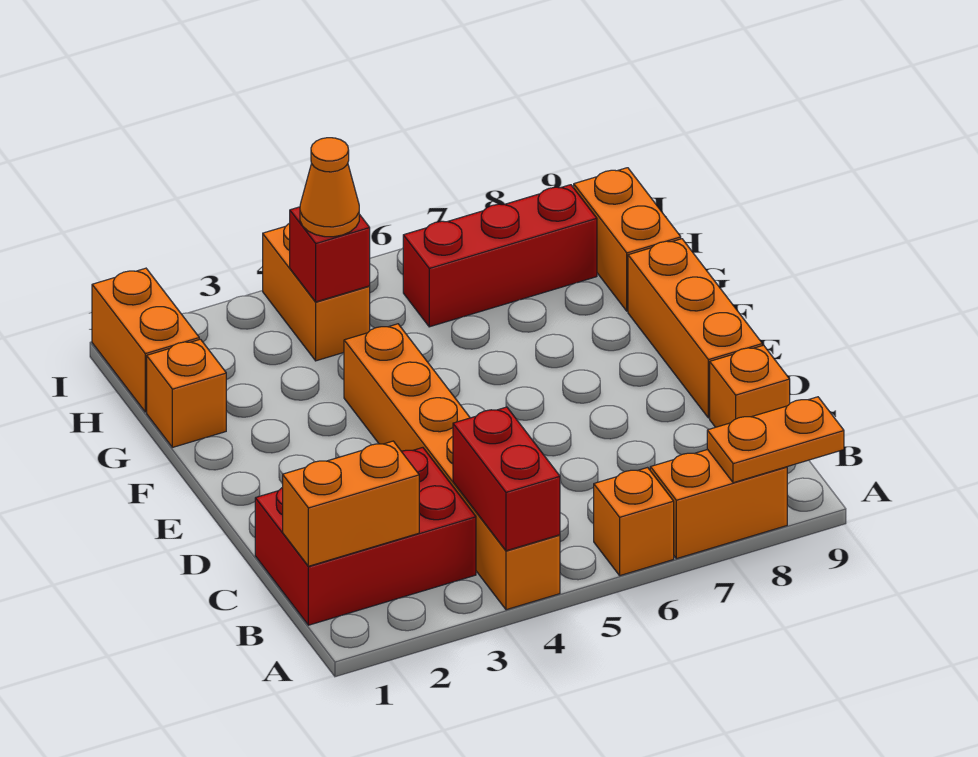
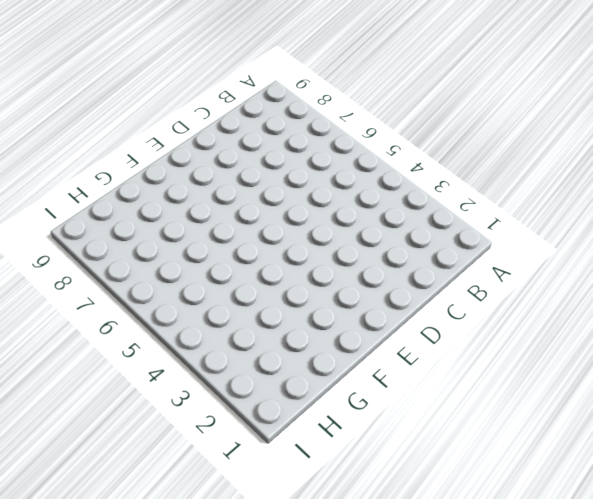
none -> orange 1x6 brick [344,324,560,610]
none -> orange 1x1 brick [594,468,674,576]
none -> orange 1x2 brick [650,449,787,559]

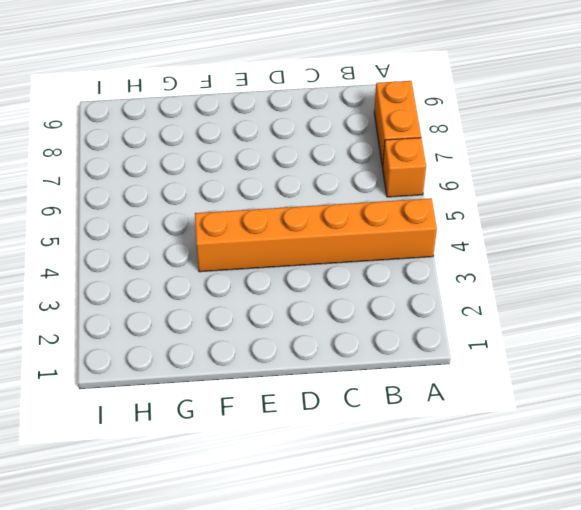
none -> red 2x3 brick [255,448,476,625]
none -> orange 1x1 brick [710,345,790,427]
none -> orange 1x3 brick [628,239,762,418]

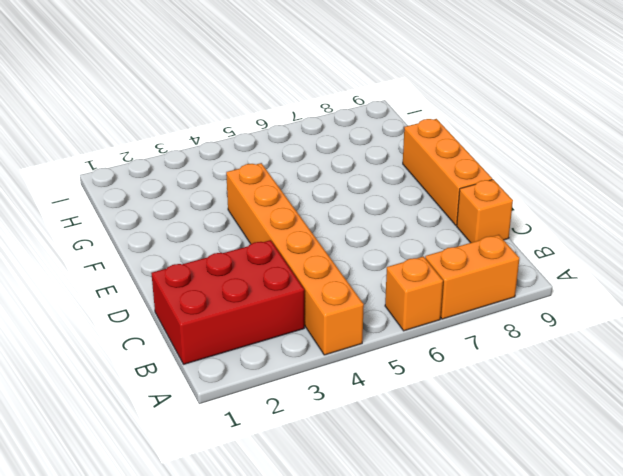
none -> orange 1x1 brick [147,339,226,447]
none -> orange 1x2 brick [574,168,681,311]
none -> orange 1x2 brick [92,268,199,412]

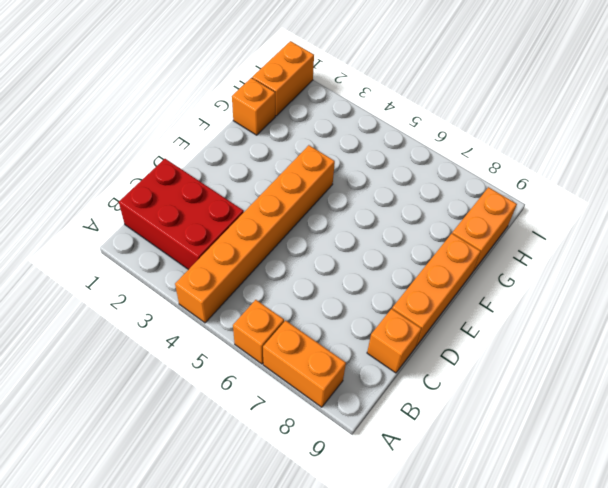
none -> orange 1x2 brick [263,223,370,361]
none -> red 1x3 brick [403,185,597,327]
none -> red 1x2 brick [453,407,560,551]

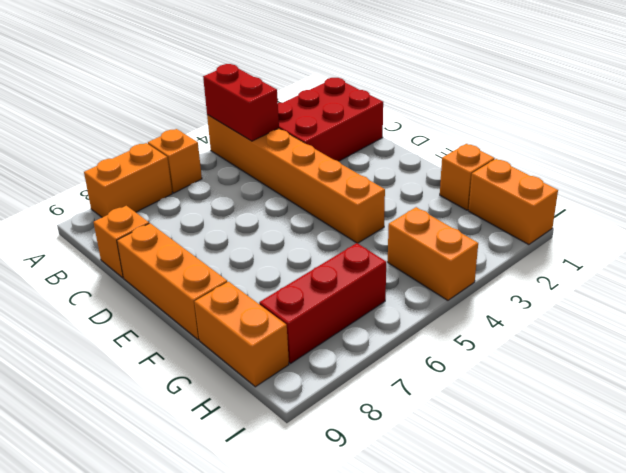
none -> orange 1x2 plate [707,397,844,483]
none -> orange 1x2 brick [283,441,419,566]
none -> red 1x1 brick [290,207,370,302]

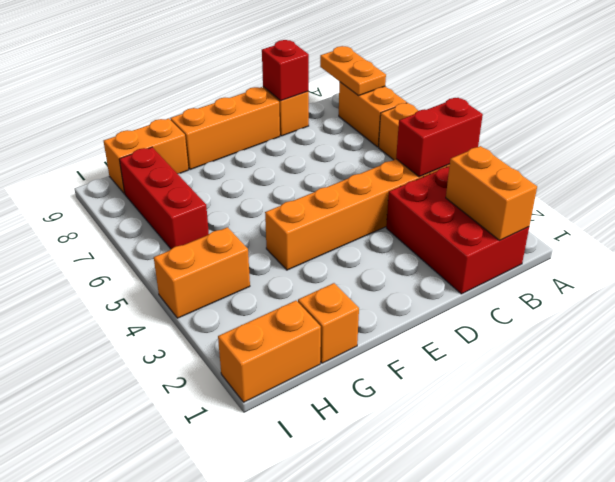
red 1x1 brick [262,40,309,101] -> red 1x1 brick moved to [290,207,370,302]
none -> orange 1x1 cone [300,138,359,237]

